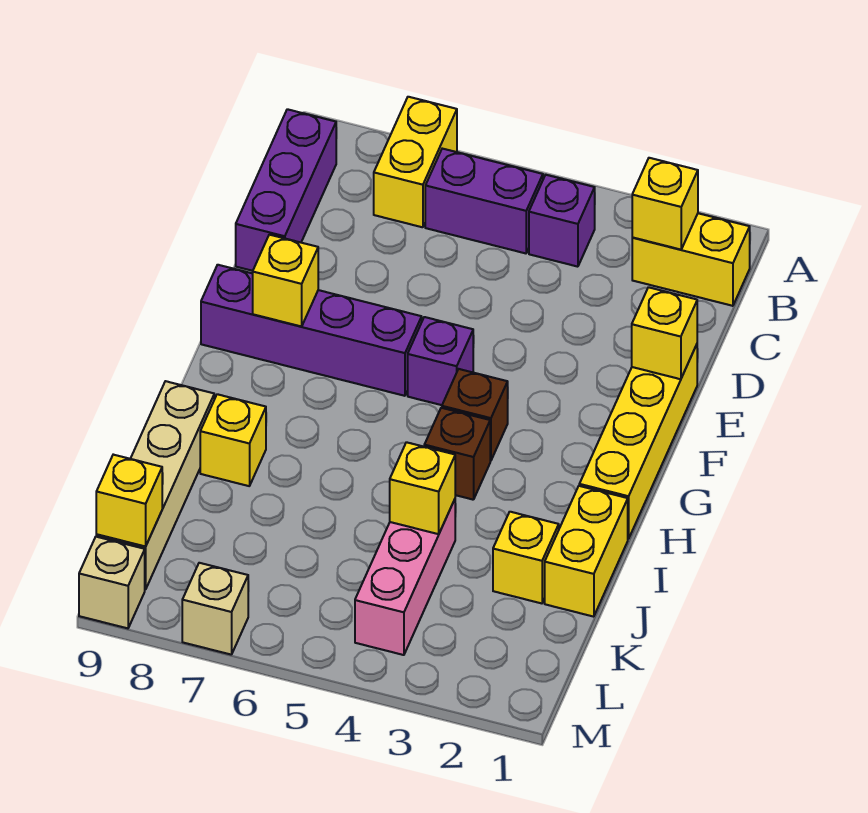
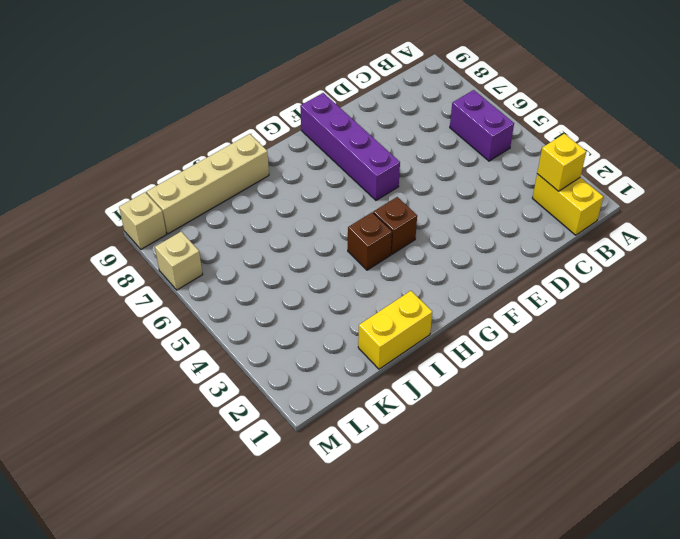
none -> yellow 1x2 brick [374,97,457,227]
none -> purple 1x1 brick [529,175,595,267]
none -> purple 1x3 brick [236,109,336,271]

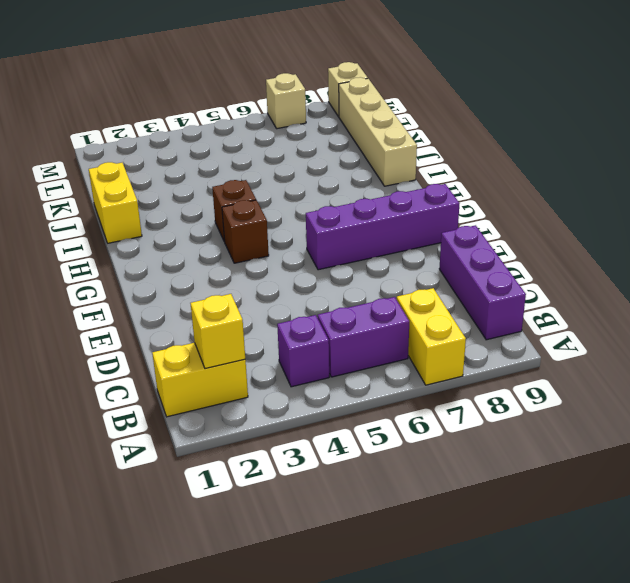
none -> yellow 1x4 brick [579,345,697,539]
none -> purple 1x1 brick [408,317,473,405]
none -> yellow 1x1 brick [200,394,266,486]

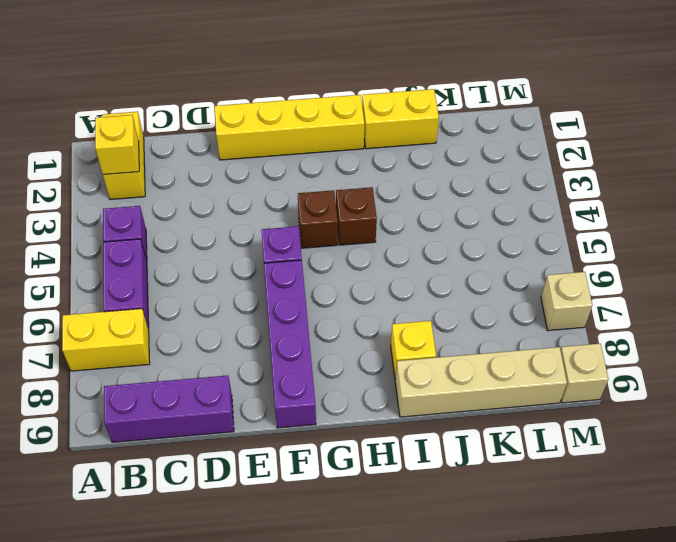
none -> yellow 1x1 brick [493,512,559,603]
none -> pink 1x3 brick [355,499,455,655]
none -> yellow 1x1 brick [632,287,697,379]

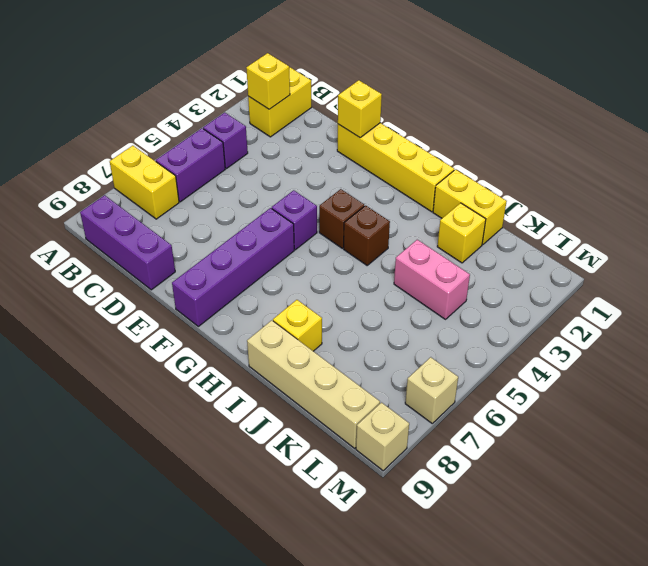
pink 1x2 brick [394,240,470,319] -> pink 1x3 brick [355,499,455,655]
none -> yellow 1x1 brick [253,235,318,326]
none -> yellow 1x1 brick [390,442,455,534]
none -> yellow 1x1 brick [96,455,162,546]

